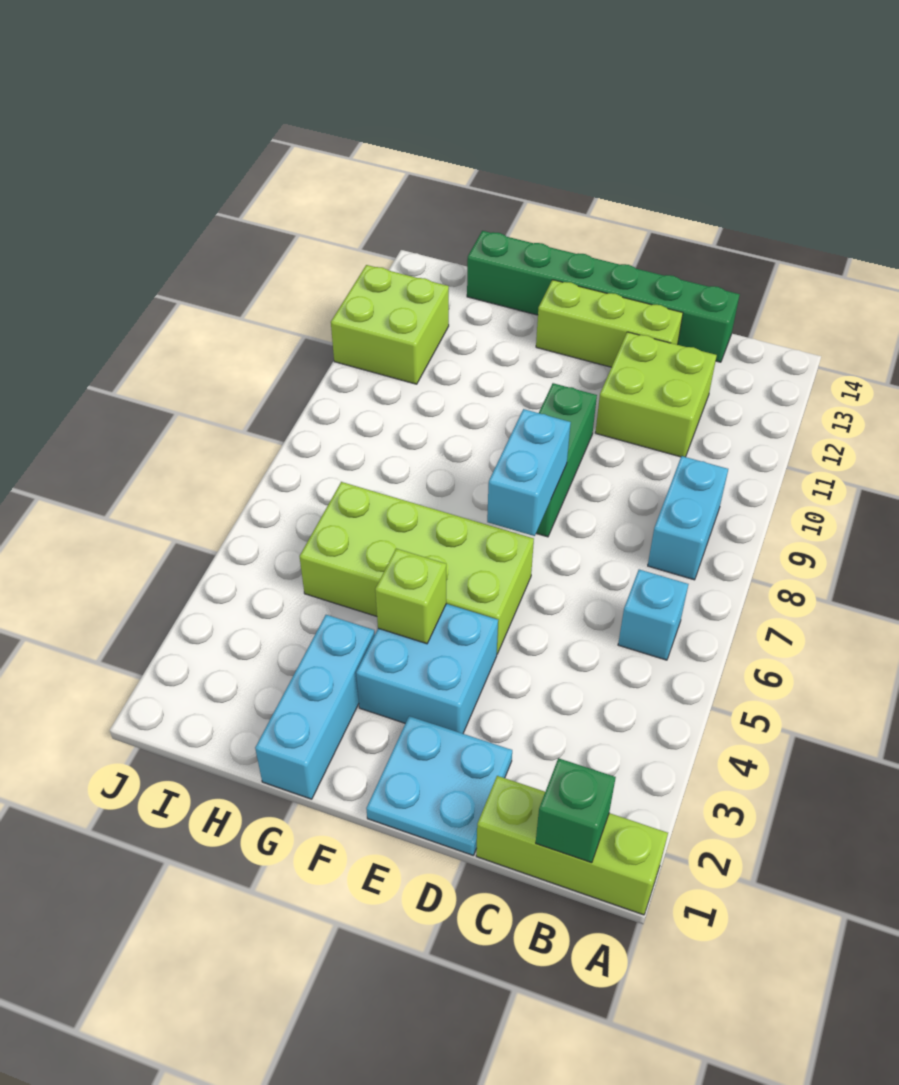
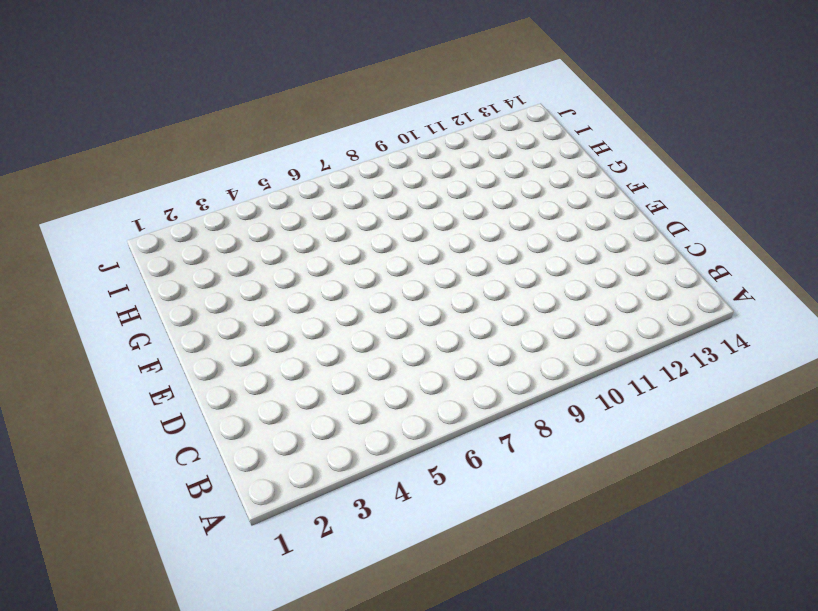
none -> lime 1x3 brick [476,776,668,915]
none -> cyan 1x1 brick [618,570,688,660]
none -> cyan 1x2 brick [648,456,728,580]

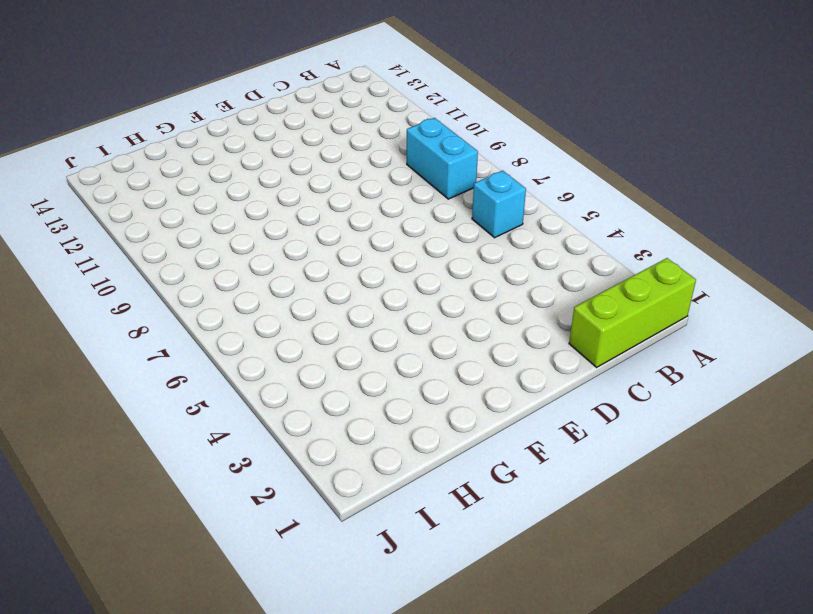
none -> lime 2x2 brick [595,332,717,457]
none -> green 1x6 brick [467,231,740,362]
none -> cyan 2x2 plate [366,716,512,855]

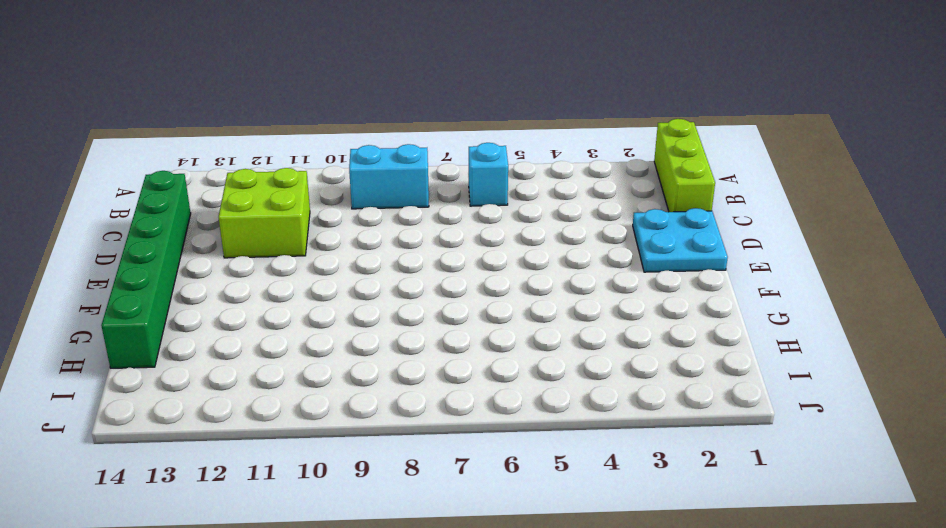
none -> lime 1x3 brick [536,280,683,367]
none -> cyan 2x2 brick [356,604,498,734]
none -> lime 2x4 brick [299,482,534,654]

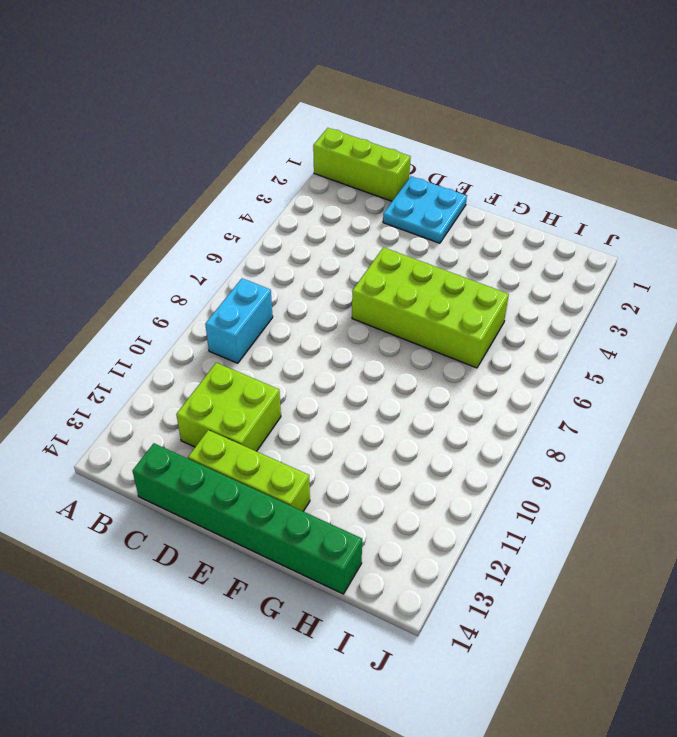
none -> cyan 1x1 brick [618,570,688,660]
none -> cyan 2x2 brick [356,604,498,734]
none -> green 1x3 brick [536,383,597,537]

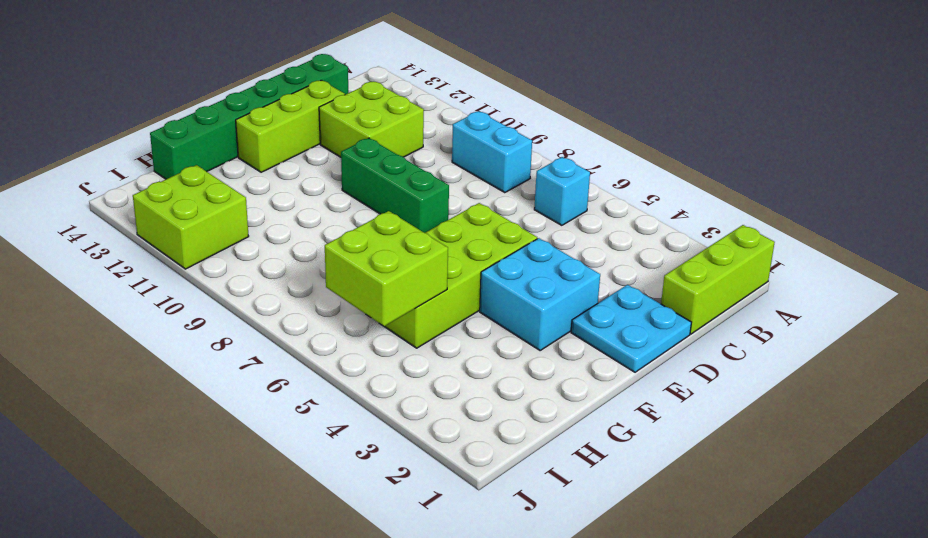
lime 2x2 brick [325,211,448,326] -> none
none -> cyan 1x3 brick [255,615,375,799]
none -> green 1x1 brick [536,758,616,863]
none -> cyan 1x2 brick [487,409,571,536]

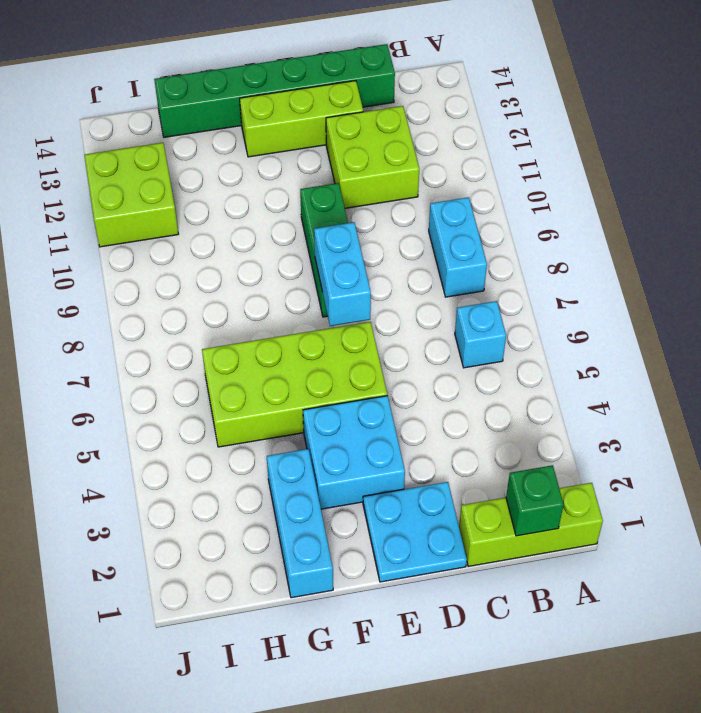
none -> lime 1x1 brick [375,549,446,644]

